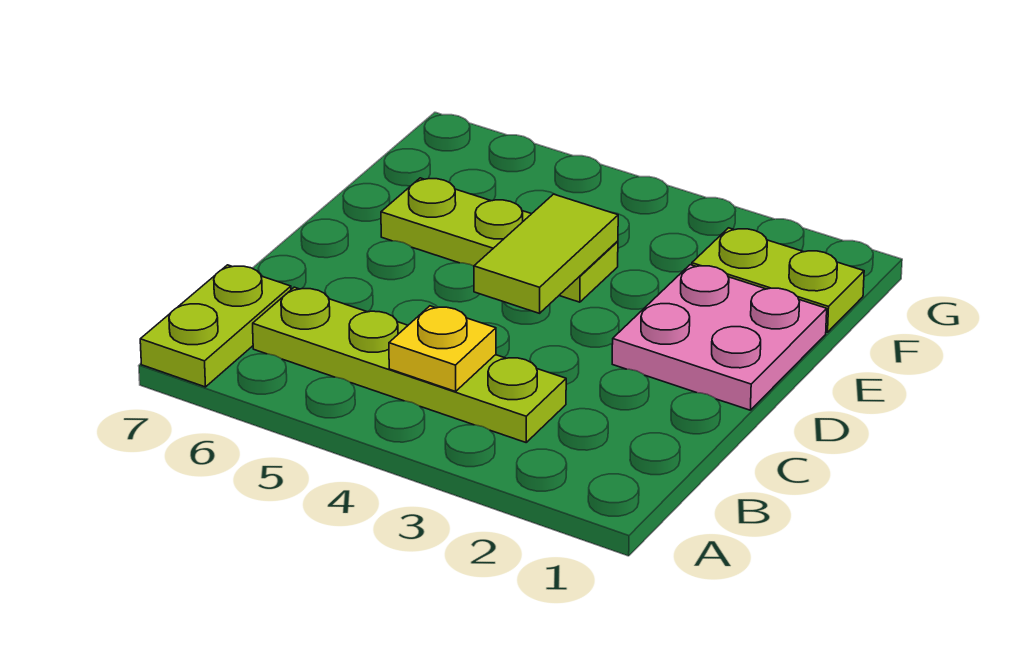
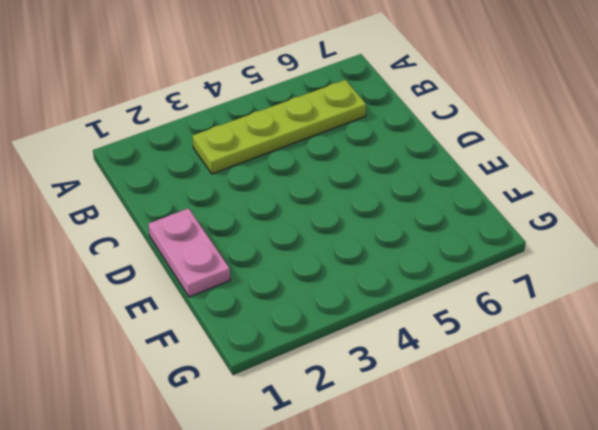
pink 1x2 plate [148,208,230,297] -> pink 2x2 plate [612,265,827,410]
none -> lime 1x2 plate [140,265,291,387]
none -> lime 1x3 plate [381,178,618,302]

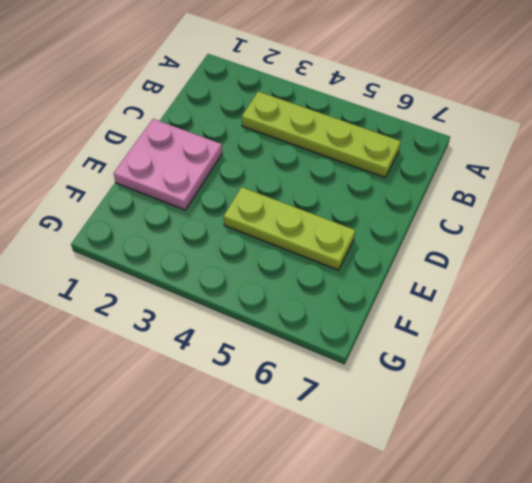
none -> lime 1x2 plate [140,265,291,387]
none -> lime 1x2 plate [692,228,864,332]

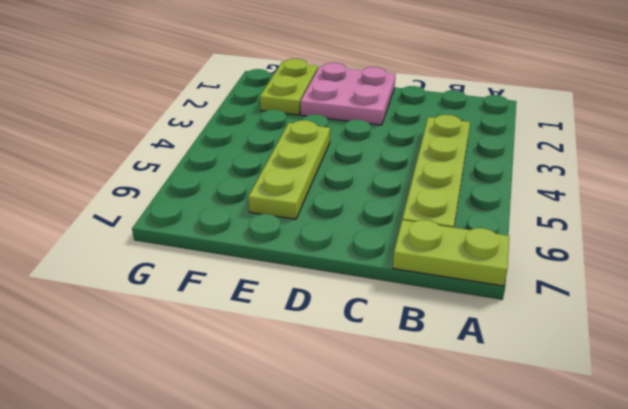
none -> yellow 1x1 plate [389,306,496,391]
none -> lime 1x2 tile [474,194,618,313]

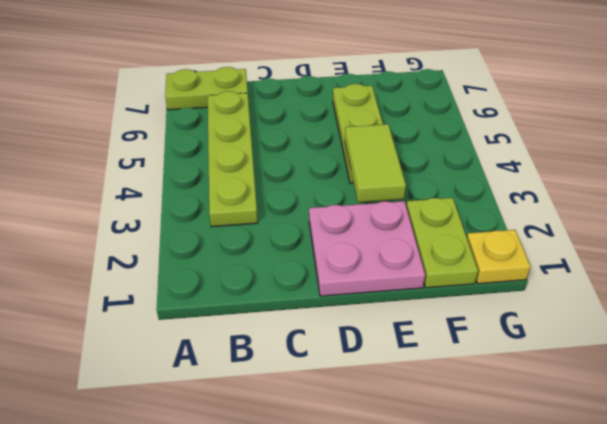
lime 1x2 tile [345,124,406,202] -> lime 1x2 tile turned to [474,194,618,313]
yellow 1x1 plate [467,230,531,284] -> yellow 1x1 plate moved to [389,306,496,391]

